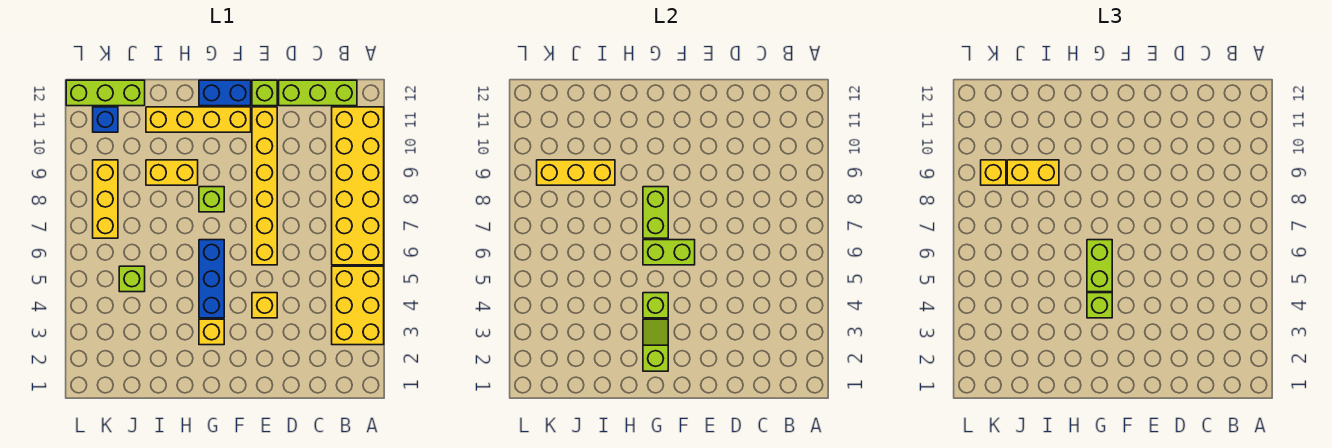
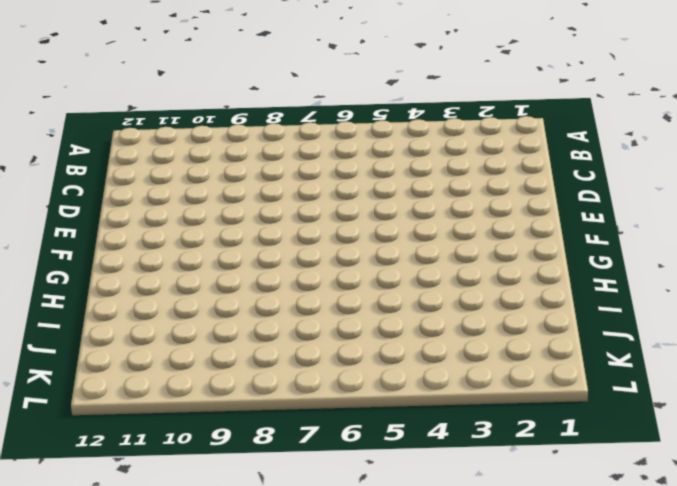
none -> yellow 2x3 brick [332,266,384,345]
none -> yellow 2x6 brick [332,107,384,265]
none -> lime 1x3 brick [279,80,357,106]

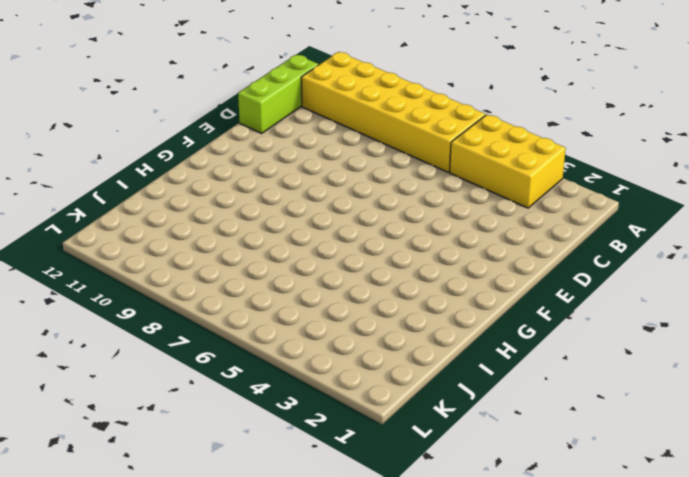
none -> yellow 1x1 brick [252,293,277,318]
none -> yellow 1x6 brick [252,107,277,265]
none -> lime 1x1 brick [252,80,277,106]

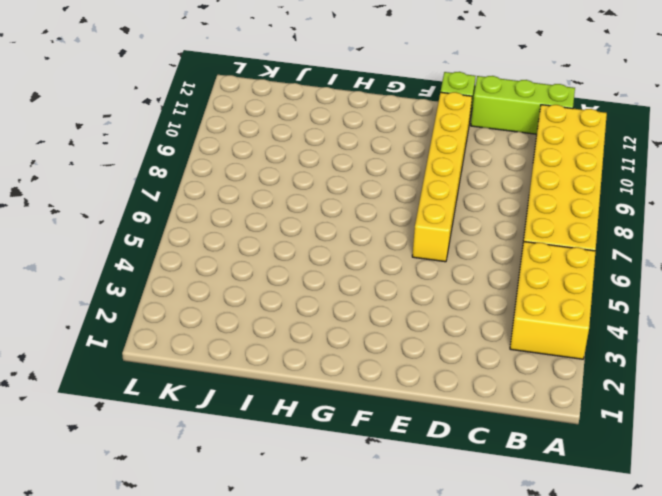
none -> yellow 1x1 brick [252,293,277,318]
none -> yellow 1x4 brick [146,107,251,132]
none -> blue 1x2 brick [199,80,251,106]

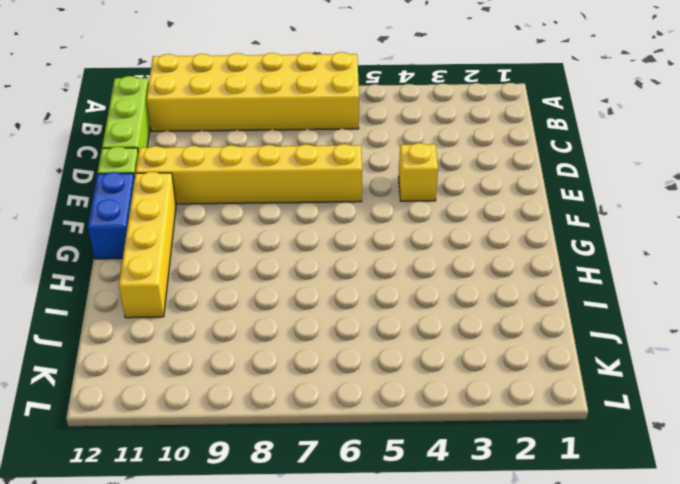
none -> yellow 2x3 brick [332,266,384,345]
none -> yellow 1x1 brick [199,319,224,345]
none -> blue 1x3 brick [199,240,224,318]

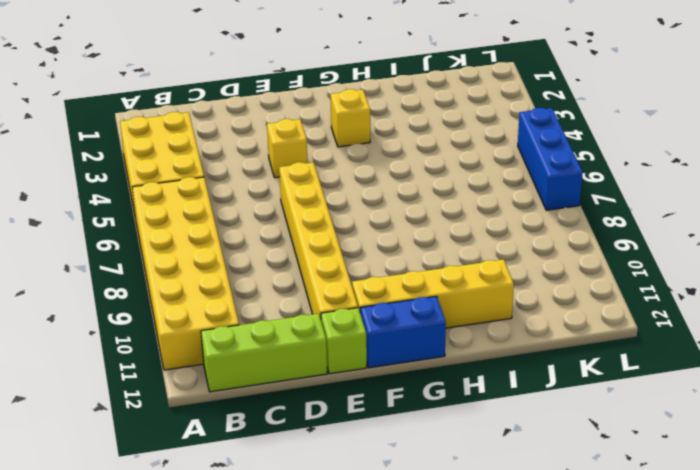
blue 1x3 brick [518,108,583,210] -> blue 1x3 brick moved to [199,240,224,318]
none -> lime 1x1 brick [199,187,224,212]
none -> yellow 1x2 brick [146,160,198,185]
none -> lime 1x1 brick [119,266,145,292]

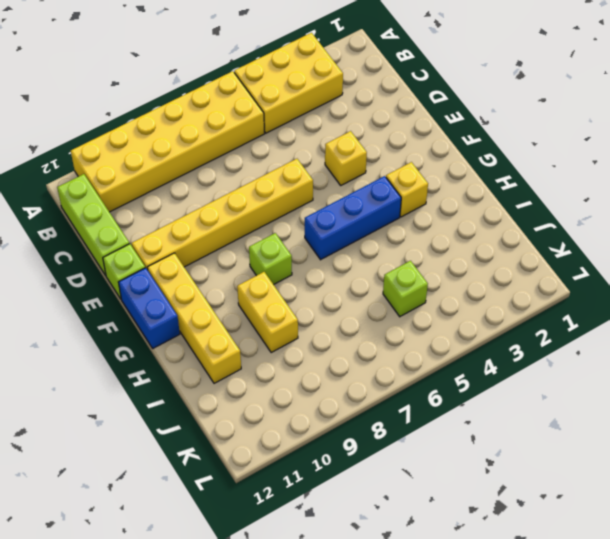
none -> lime 1x3 brick [66,80,145,106]
none -> yellow 1x3 brick [93,160,118,238]
none -> blue 1x1 brick [93,107,118,132]

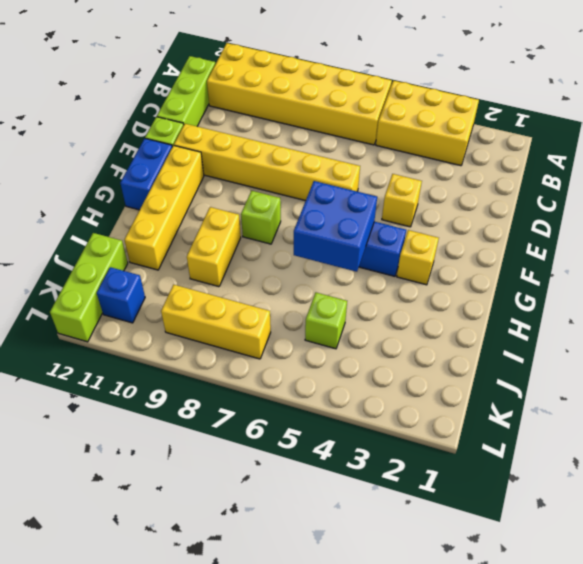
blue 2x2 brick [294,181,377,272] -> lime 1x2 brick [643,240,695,265]
none -> lime 1x2 slope [643,319,668,371]
none -> lime 1x1 brick [643,293,668,318]
none -> lime 1x2 brick [643,187,668,238]

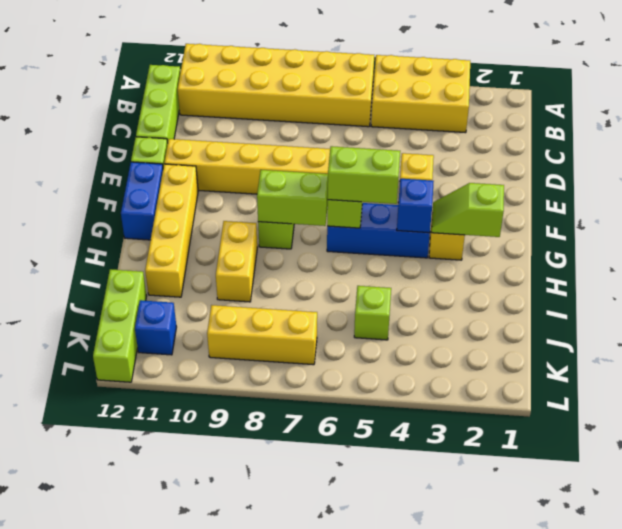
blue 1x1 brick [397,179,434,233] -> lime 1x1 brick [643,293,668,318]
none -> yellow 1x3 brick [537,160,615,185]
none -> lime 1x1 brick [1087,293,1112,318]
none -> yellow 1x2 brick [1007,160,1059,185]

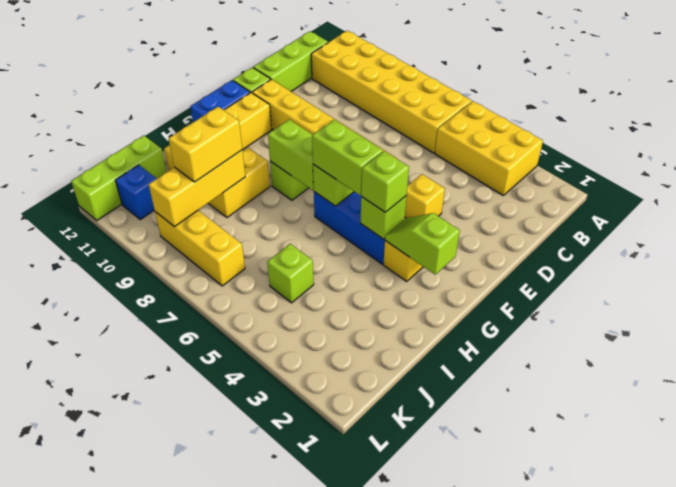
none -> yellow 1x1 brick [981,160,1006,185]

